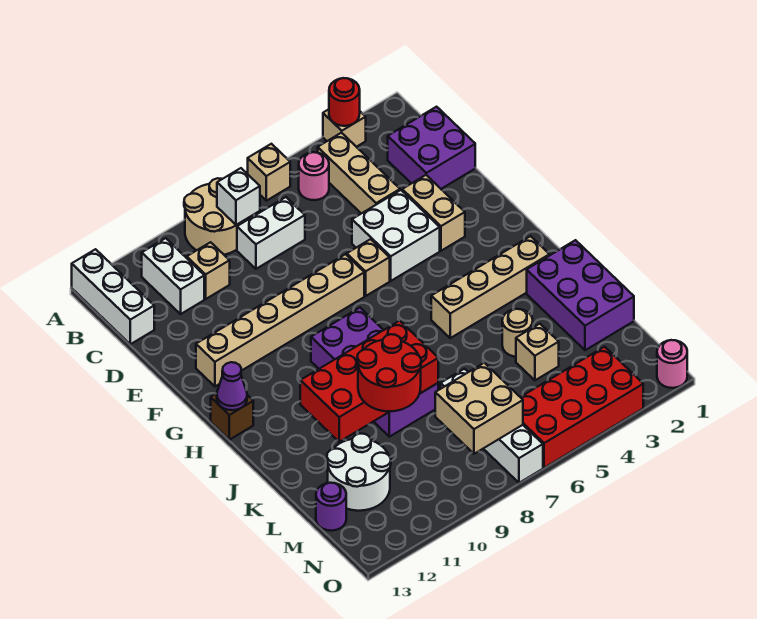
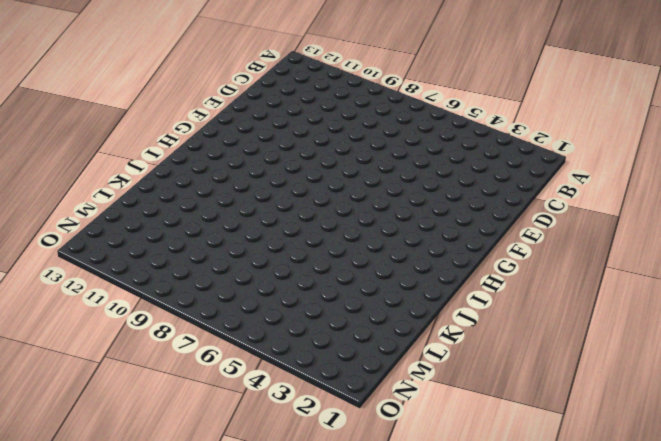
none -> tan 1x1 brick [323,109,366,147]
none -> tan 1x1 brick [248,144,290,201]
none -> tan 2x2 round brick [184,178,247,255]
none -> white 1x3 brick [72,249,154,344]

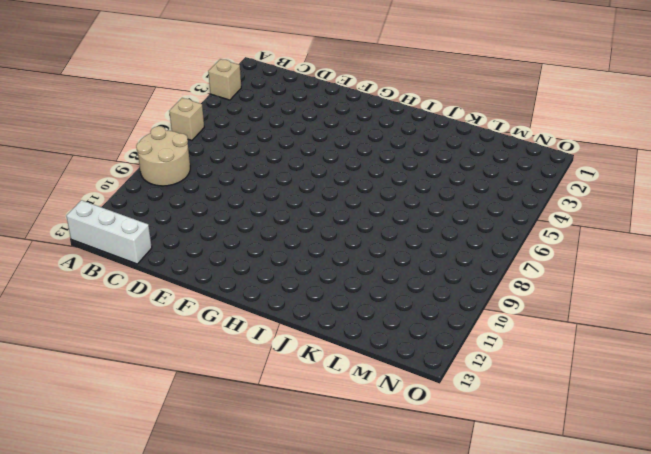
none -> tan 1x3 brick [318,133,400,214]
none -> pink 1x1 round brick [299,152,329,200]
none -> white 1x2 brick [142,238,204,314]
none -> purple 2x2 brick [388,107,475,189]

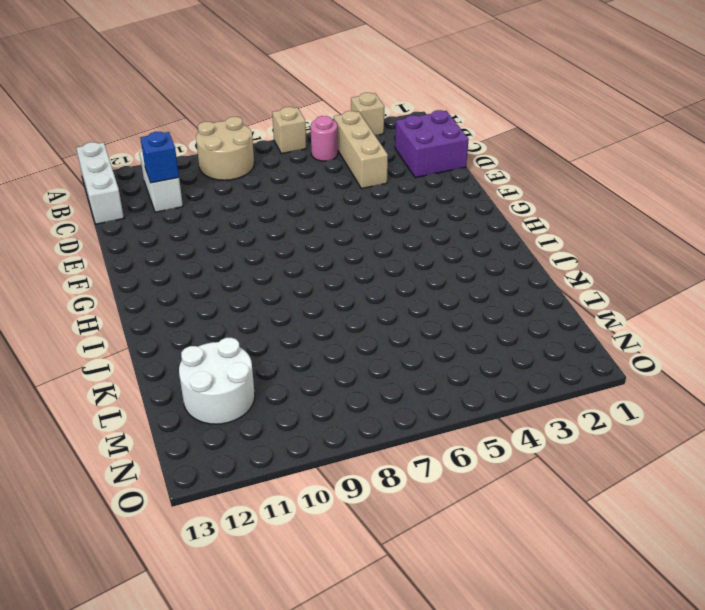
blue 1x1 brick [140,132,179,183] -> none
none -> white 1x2 brick [237,197,305,269]
none -> tan 1x1 brick [187,242,230,299]
none -> tan 1x2 brick [402,175,465,251]
none -> white 2x2 brick [352,190,440,281]

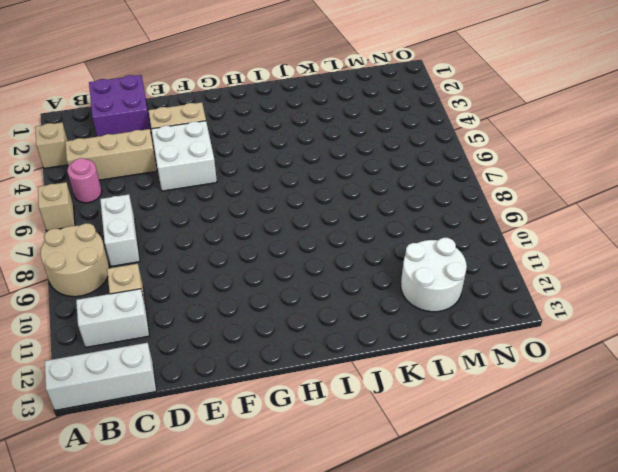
none -> tan 1x1 brick [347,239,390,296]
none -> tan 1x6 brick [196,254,364,386]
none -> purple 2x4 brick [311,308,438,437]
none -> brown 1x1 brick [211,393,253,440]

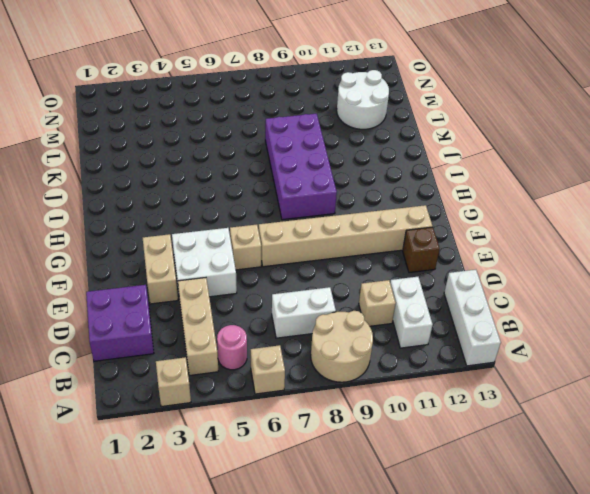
brown 1x1 brick [403,227,440,273] -> brown 1x1 brick moved to [211,393,253,440]
none -> tan 1x4 brick [431,236,549,338]
none -> purple 2x3 brick [527,240,634,350]
none -> tan 1x1 round brick [502,309,533,357]
none -> tan 1x1 brick [516,324,559,380]

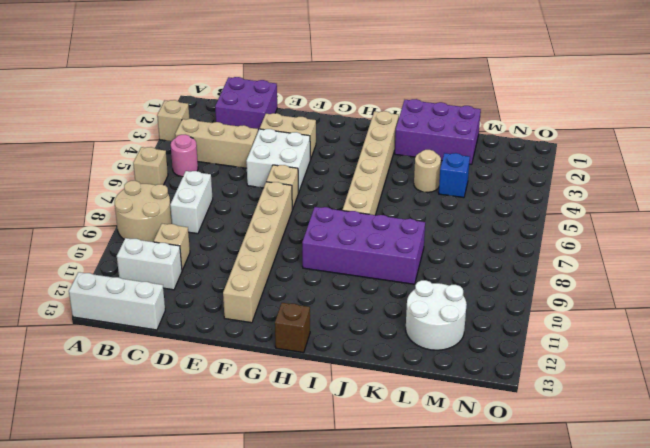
tan 1x6 brick [343,111,399,215] -> tan 1x4 brick [431,236,549,338]
blue 1x1 brick [439,153,470,198] -> tan 1x1 brick [516,324,559,380]
none -> white 1x4 brick [441,369,543,483]
none -> purple 1x1 round brick [316,483,346,531]
none -> red 2x4 brick [521,347,643,468]
none -> pink 1x1 round brick [657,340,687,388]

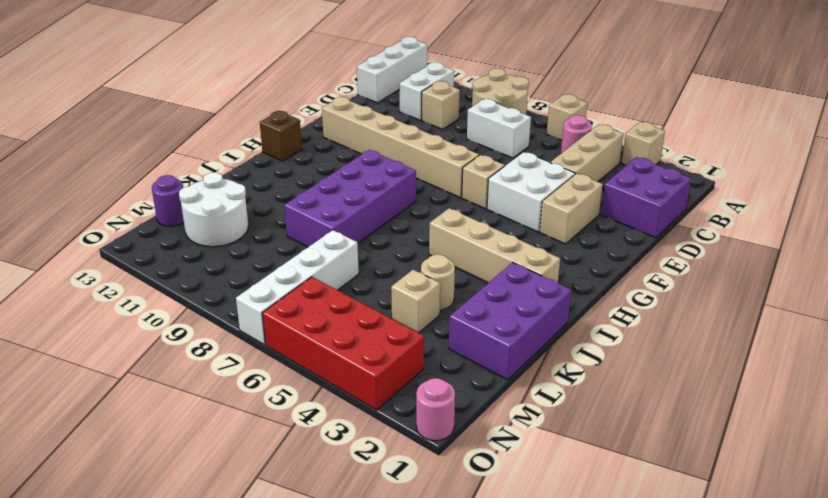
none -> red 1x1 round brick [329,78,360,126]
none -> white 1x1 brick [217,168,260,225]
none -> purple 1x1 cone [217,362,247,410]
none -> red 2x4 brick [300,321,438,442]

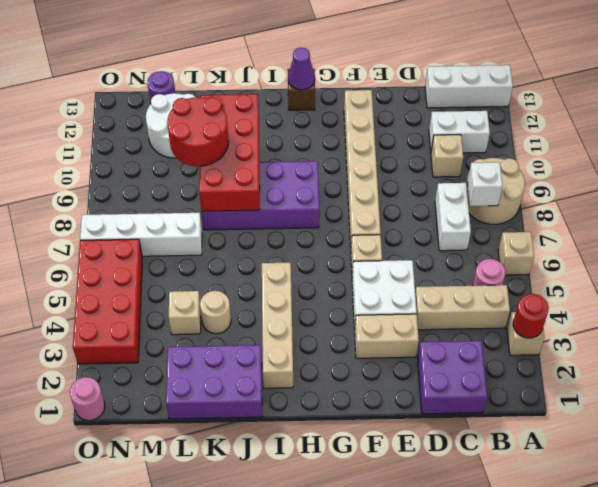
none -> tan 2x2 brick [435,363,523,454]

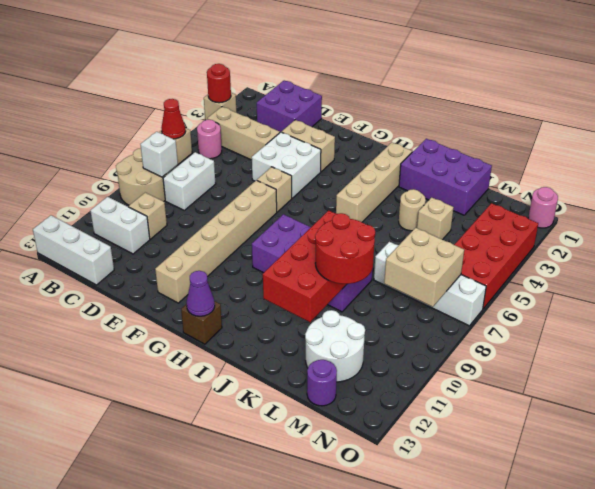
red 1x1 cone [161,99,186,139] -> none

